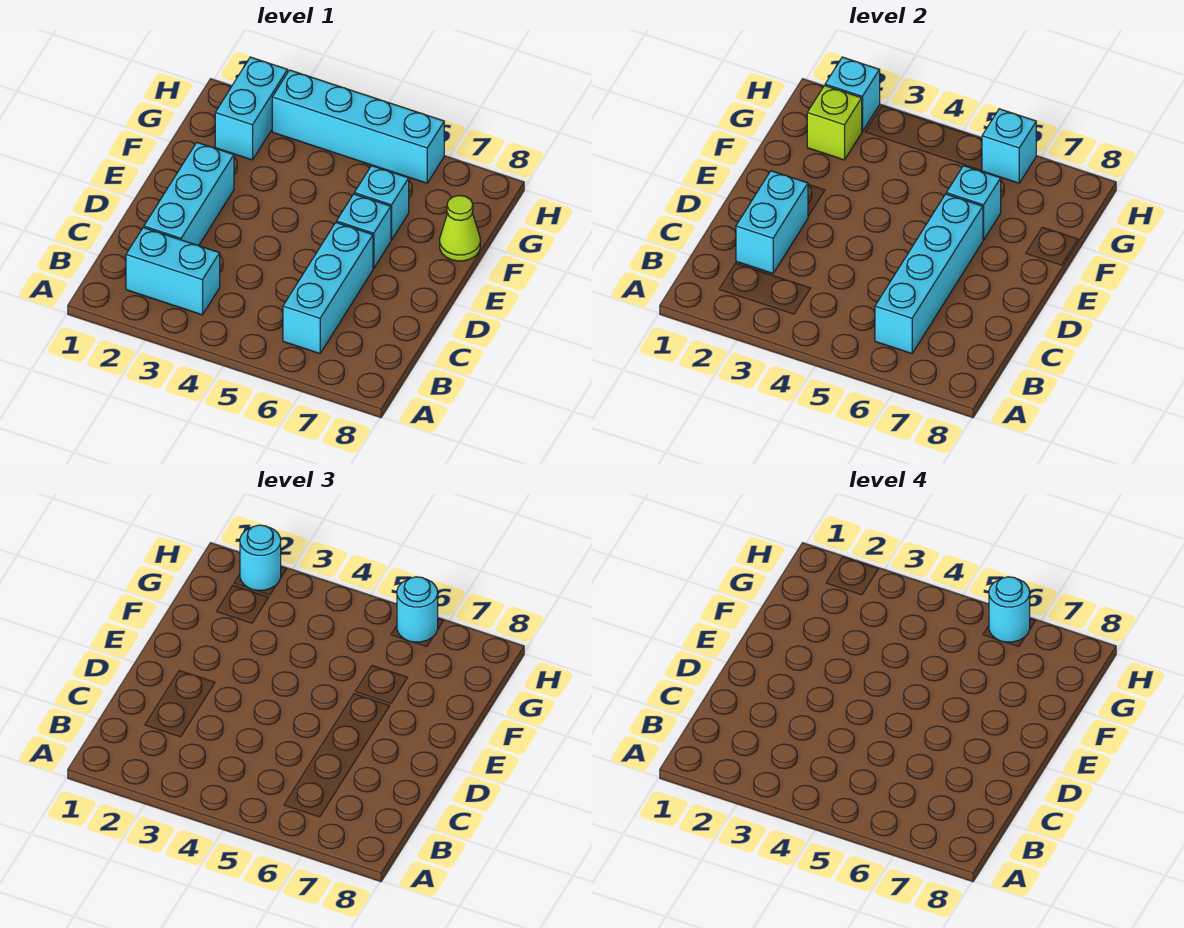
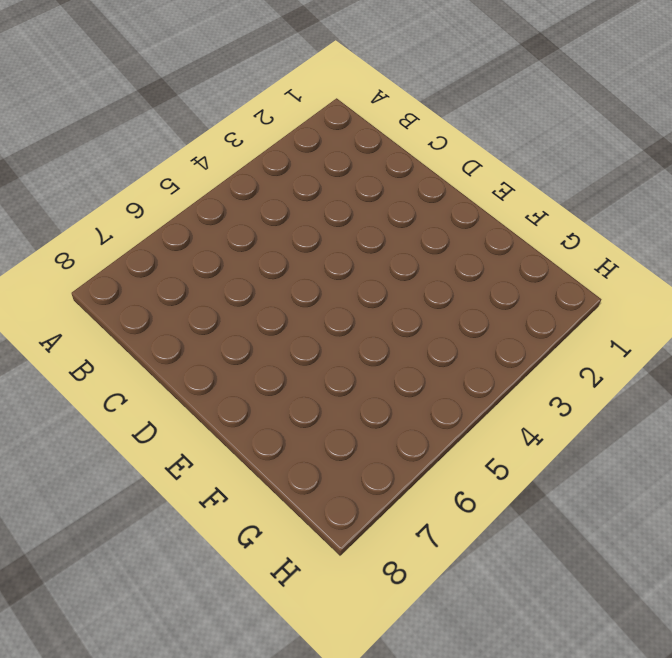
none -> cyan 1x2 brick [126,228,220,315]
none -> cyan 1x3 brick [283,223,373,354]
none -> cyan 1x3 brick [144,143,234,246]

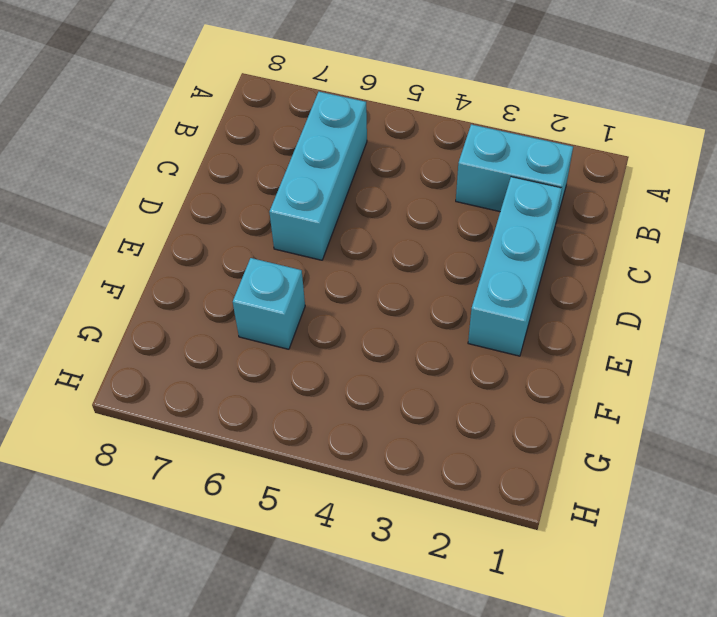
none -> cyan 1x1 brick [336,194,391,268]
none -> lime 1x1 cone [440,195,480,261]
none -> cyan 1x2 brick [215,57,288,160]

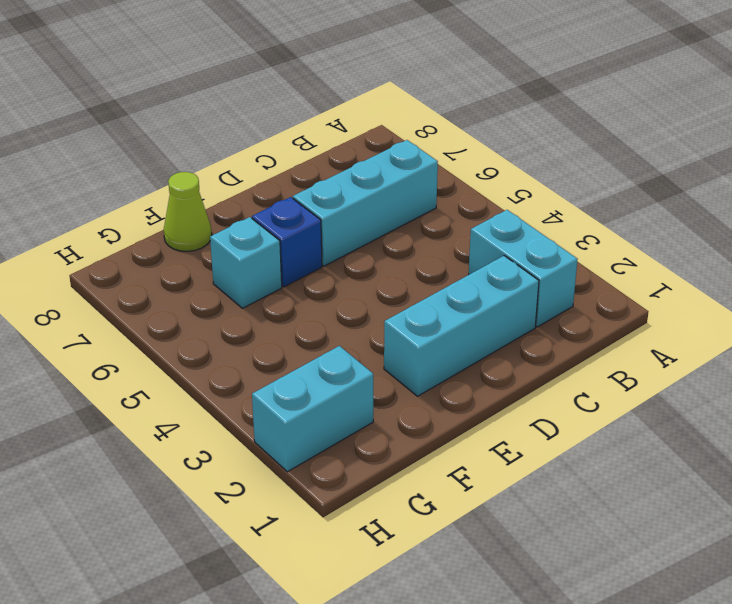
blue 1x1 brick [252,197,322,287] -> cyan 1x1 brick [336,194,391,268]
none -> cyan 1x4 brick [272,70,444,183]
none -> cyan 1x4 brick [875,194,983,354]
none -> cyan 1x2 brick [736,171,808,273]

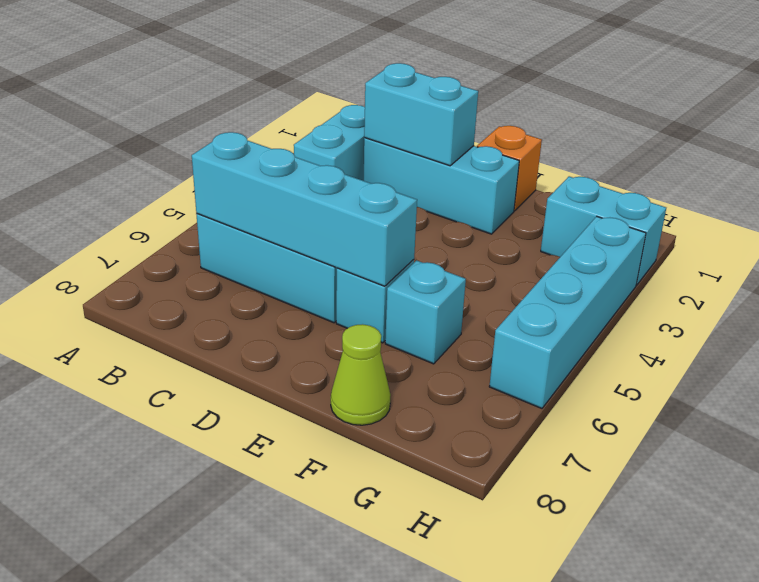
orange 1x1 brick [477,126,542,211] -> none
none -> cyan 1x1 brick [946,166,1001,240]
none -> lime 1x1 brick [807,86,862,160]
none -> cyan 1x1 brick [825,57,880,132]

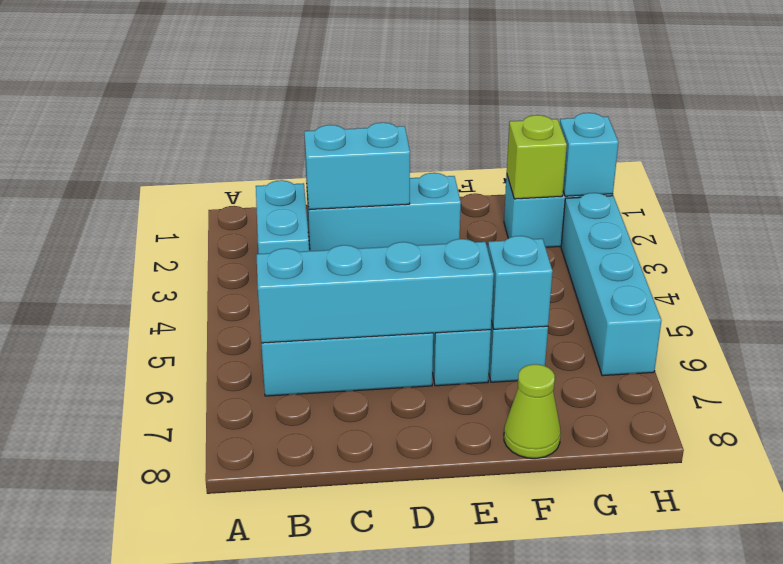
none -> cyan 1x1 brick [982,109,1036,183]
none -> cyan 1x1 round brick [240,525,281,590]
none -> cyan 1x1 round brick [397,577,438,642]

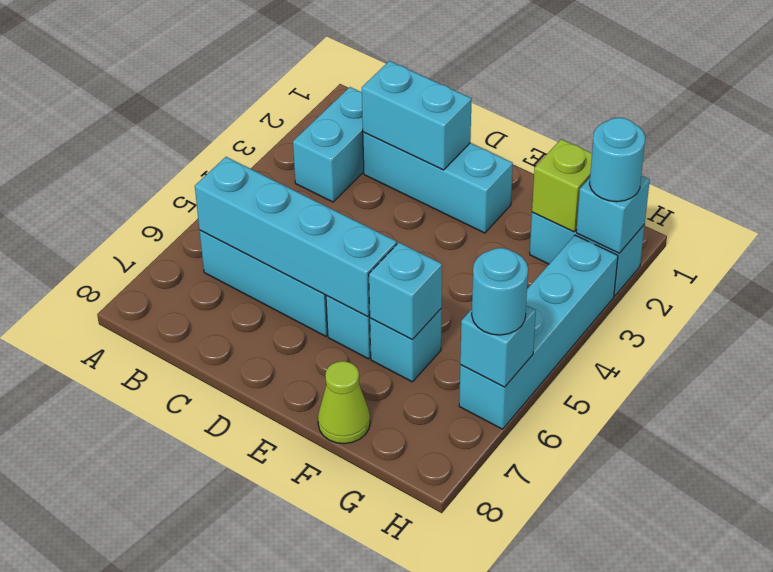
none -> cyan 1x1 round brick [989,577,1030,642]

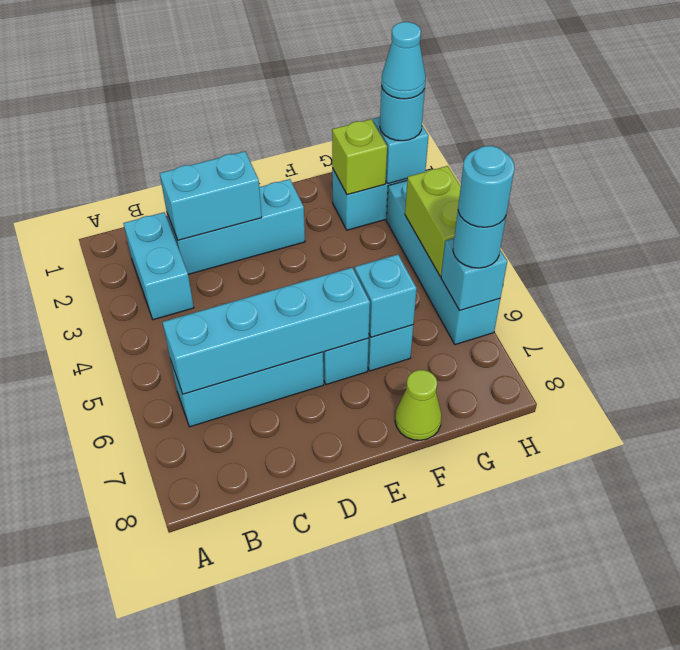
cyan 1x1 cone [381,22,426,99] -> none
lime 1x2 brick [405,166,461,276] -> none

